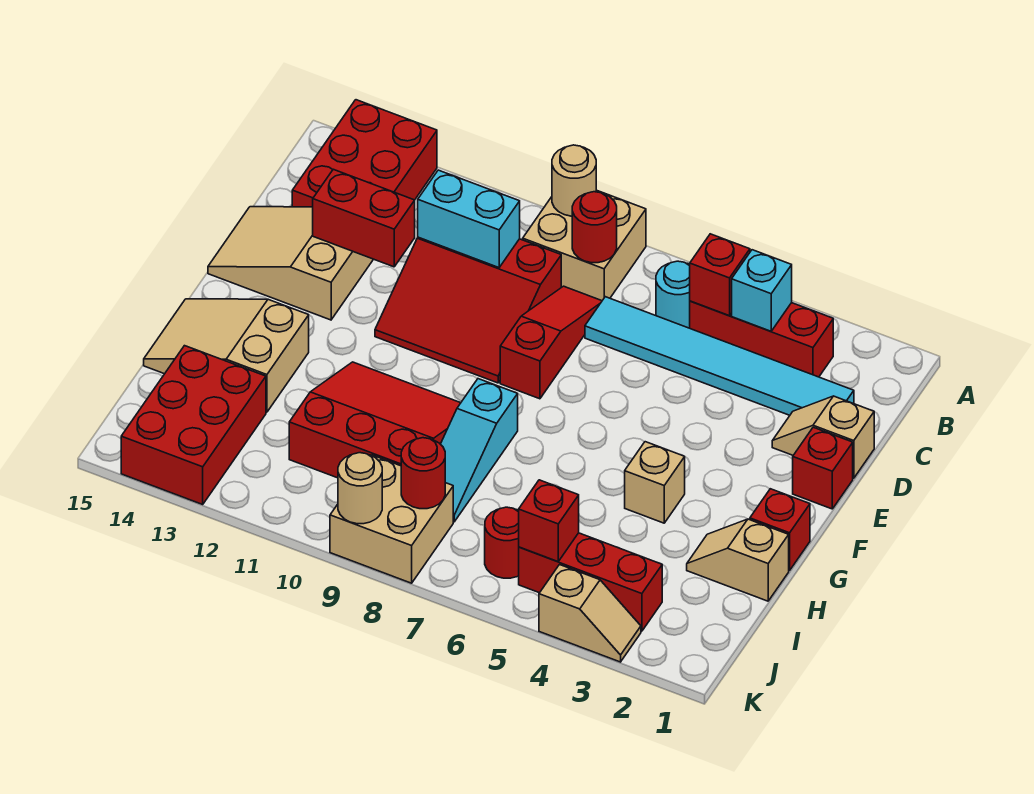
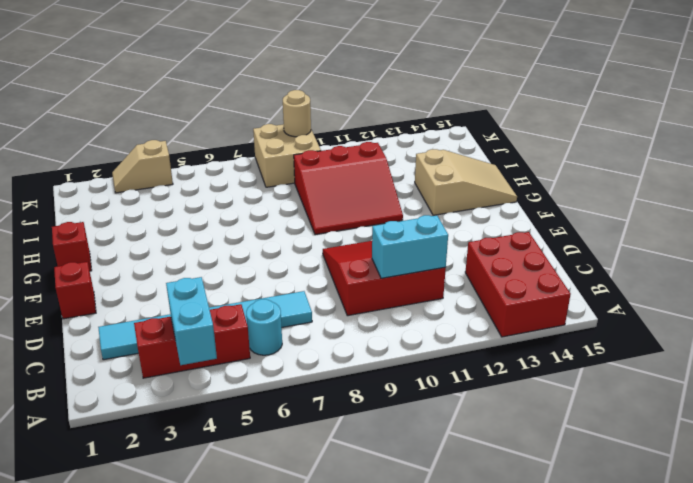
cyan 1x2 brick [166,277,217,365] -> cyan 1x1 brick [732,250,792,331]
none -> tan 2x2 brick [523,190,646,301]
none -> red 1x3 slope [500,286,602,399]
none -> tan 1x2 slope [772,396,874,478]
none -> tan 2x3 slope [208,207,373,320]

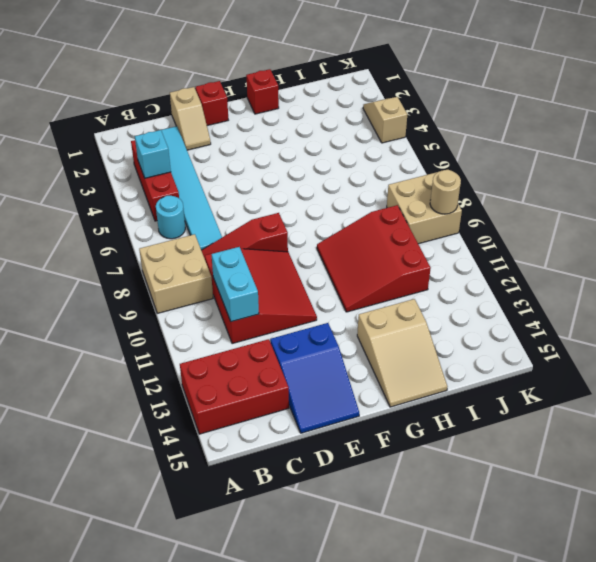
blue 2x3 slope [270,323,359,433] -> tan 2x3 slope [208,207,373,320]
none -> tan 1x1 brick [625,442,685,523]
none -> cyan 1x3 slope [441,379,518,522]
none -> tan 1x2 slope [687,519,789,601]
none -> red 2x3 brick [121,346,266,504]

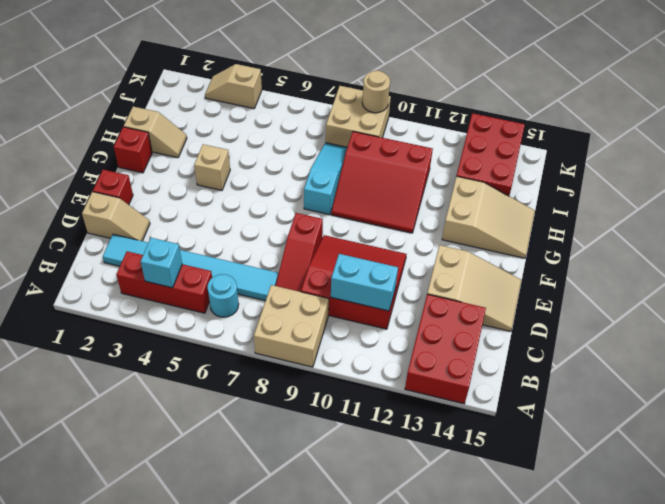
none -> red 1x3 brick [519,533,662,631]
none -> red 1x1 round brick [485,507,519,578]
none -> tan 1x1 round brick [552,145,596,216]
none -> red 1x1 brick [690,234,750,316]

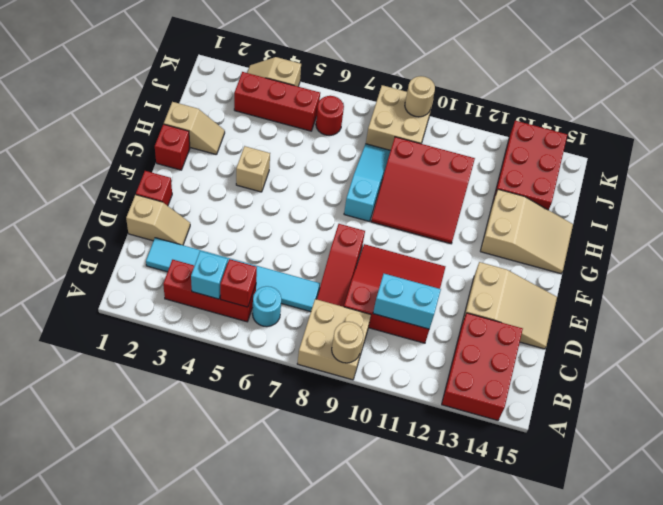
none -> red 1x1 round brick [572,192,617,263]
none -> red 1x2 brick [313,169,415,267]
none -> red 1x1 brick [519,480,579,561]
none -> red 1x1 round brick [401,438,445,509]

